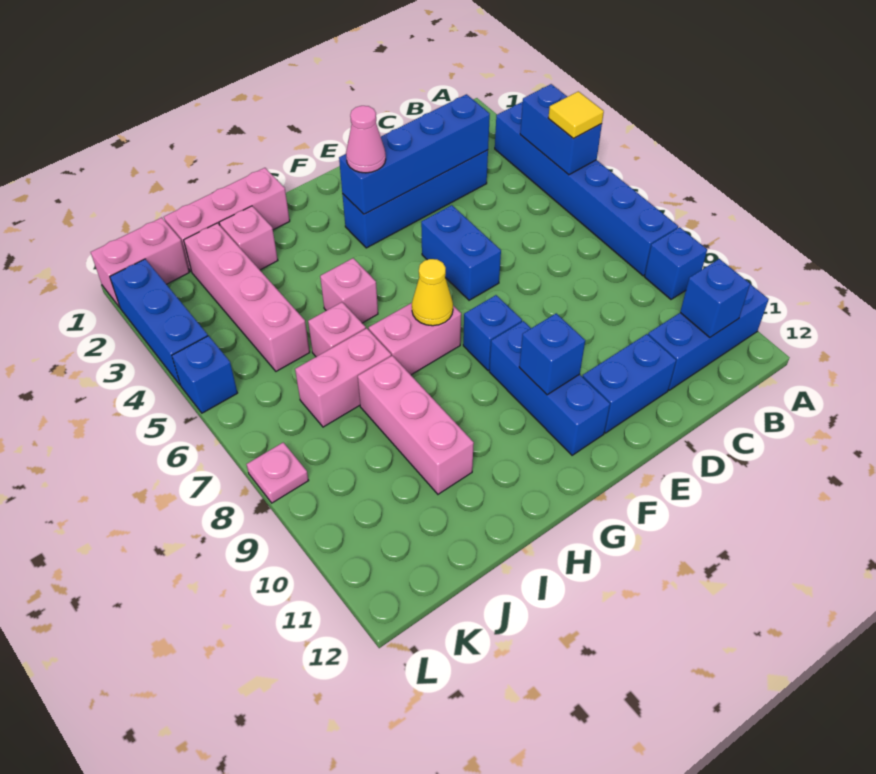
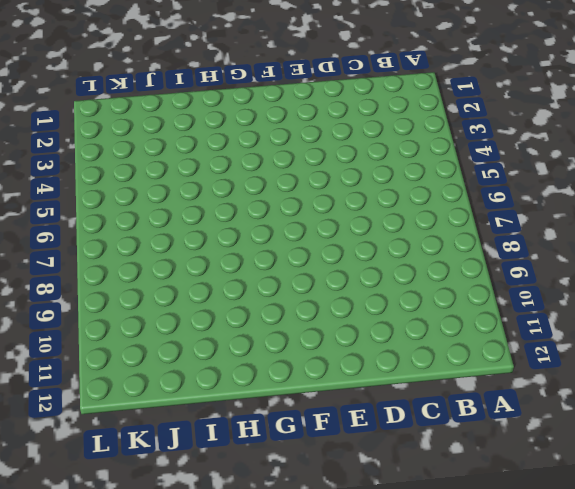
none -> blue 1x6 brick [495,102,678,276]
none -> blue 1x1 brick [645,227,707,299]
none -> blue 1x3 brick [648,284,769,390]

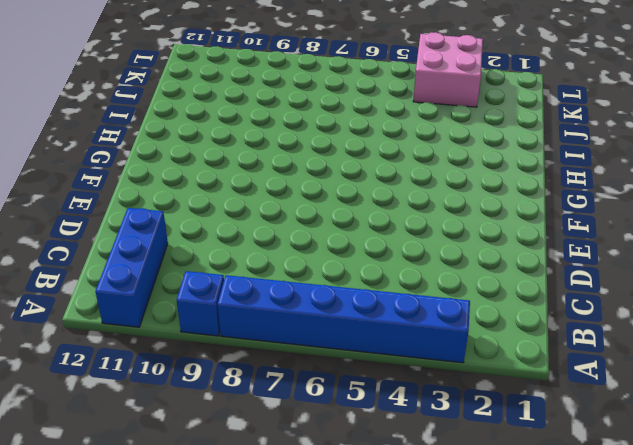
pink 2x2 brick [413,32,483,107] -> blue 1x3 brick [110,259,208,385]
none -> blue 1x4 brick [342,150,488,248]
none -> blue 1x2 brick [583,334,676,433]
none -> blue 1x2 brick [421,205,501,300]

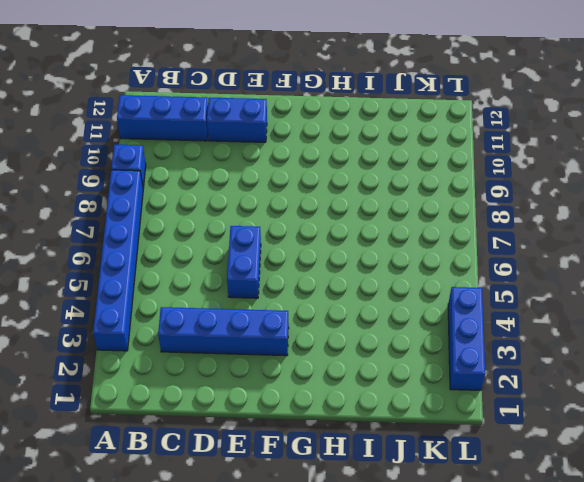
none -> blue 1x1 brick [463,295,522,371]
none -> blue 1x3 brick [489,321,610,455]
none -> pink 1x2 brick [369,303,461,375]

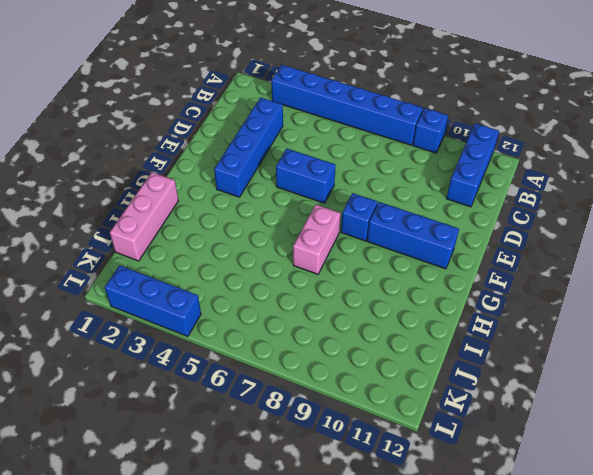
none -> blue 1x2 brick [583,334,676,433]
none -> pink 1x1 brick [320,258,378,323]
none -> pink 1x1 brick [219,206,278,270]

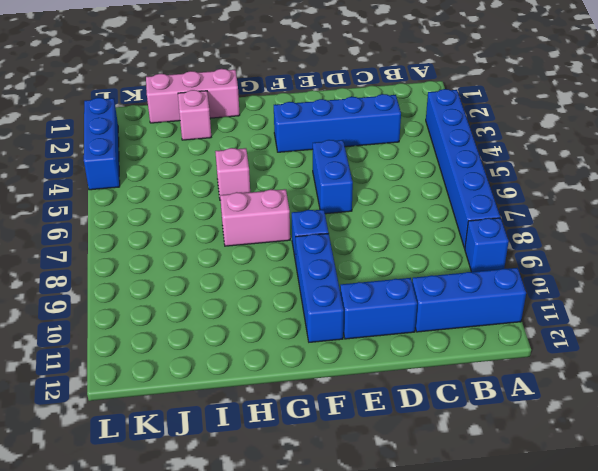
none -> pink 1x1 brick [308,302,366,357]
none -> pink 1x2 brick [295,328,391,427]
none -> pink 1x3 brick [358,356,474,494]

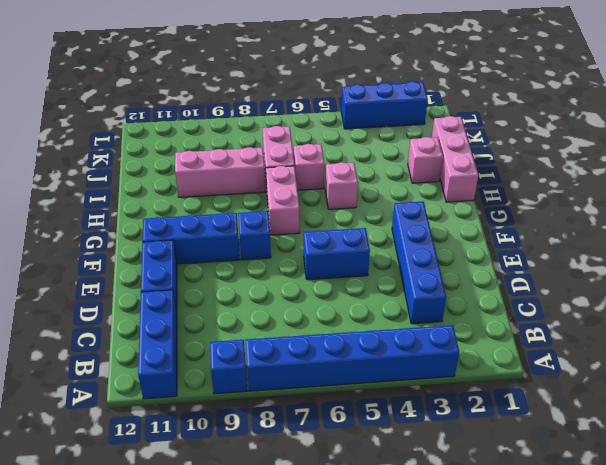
none -> pink 1x4 brick [184,223,310,371]
none -> pink 1x2 brick [91,218,189,307]
none -> blue 1x1 brick [172,336,237,413]

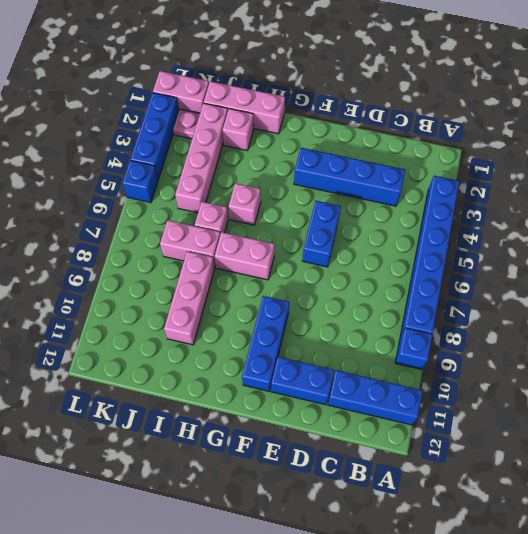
pink 1x1 plate [173,109,200,139] -> pink 1x1 plate moved to [247,443,309,503]
none -> blue 1x1 brick [463,295,522,371]
none -> blue 1x2 brick [520,84,602,175]
none -> blue 1x1 brick [680,259,750,338]

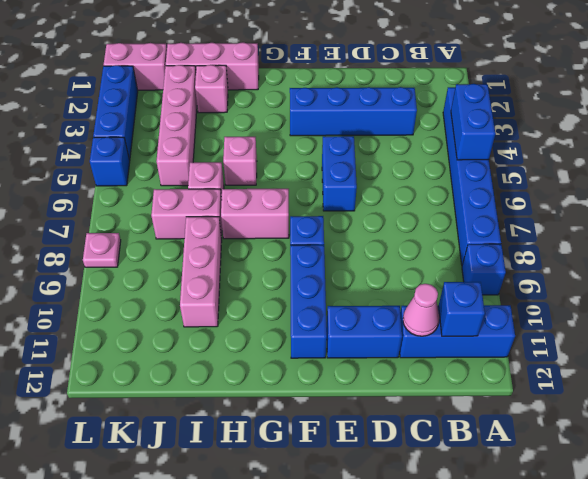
pink 1x1 cone [403,284,439,336] -> pink 1x1 cone moved to [346,106,386,173]
none -> blue 1x4 brick [339,94,490,214]
none -> blue 1x1 brick [519,313,585,395]
none -> yellow 1x1 cone [412,259,453,326]

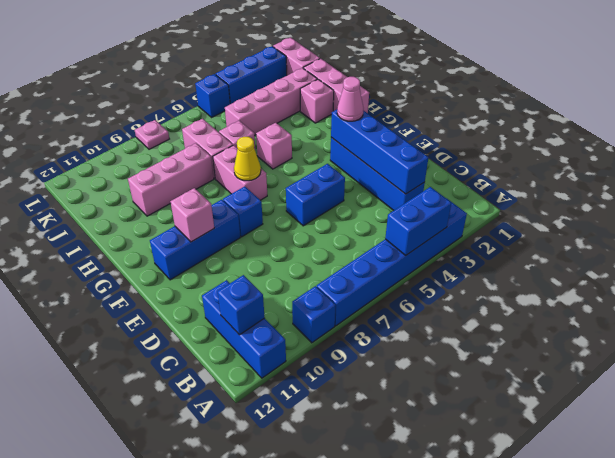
pink 1x1 brick [170,188,214,242] -> blue 1x1 brick [519,313,585,395]
none -> blue 1x2 brick [583,334,676,433]
none -> yellow 1x1 tile [548,91,604,139]

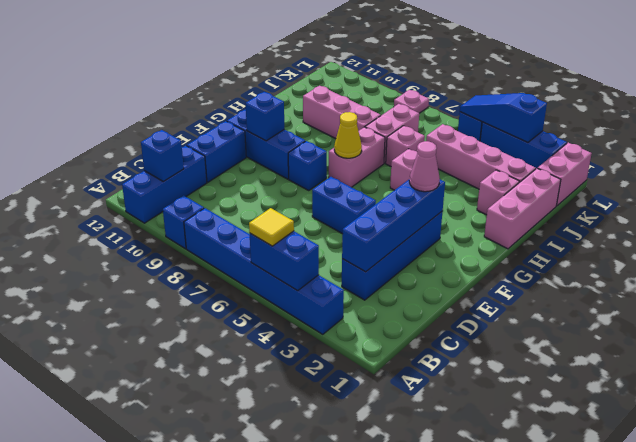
blue 1x3 slope [460,93,547,143] -> none

